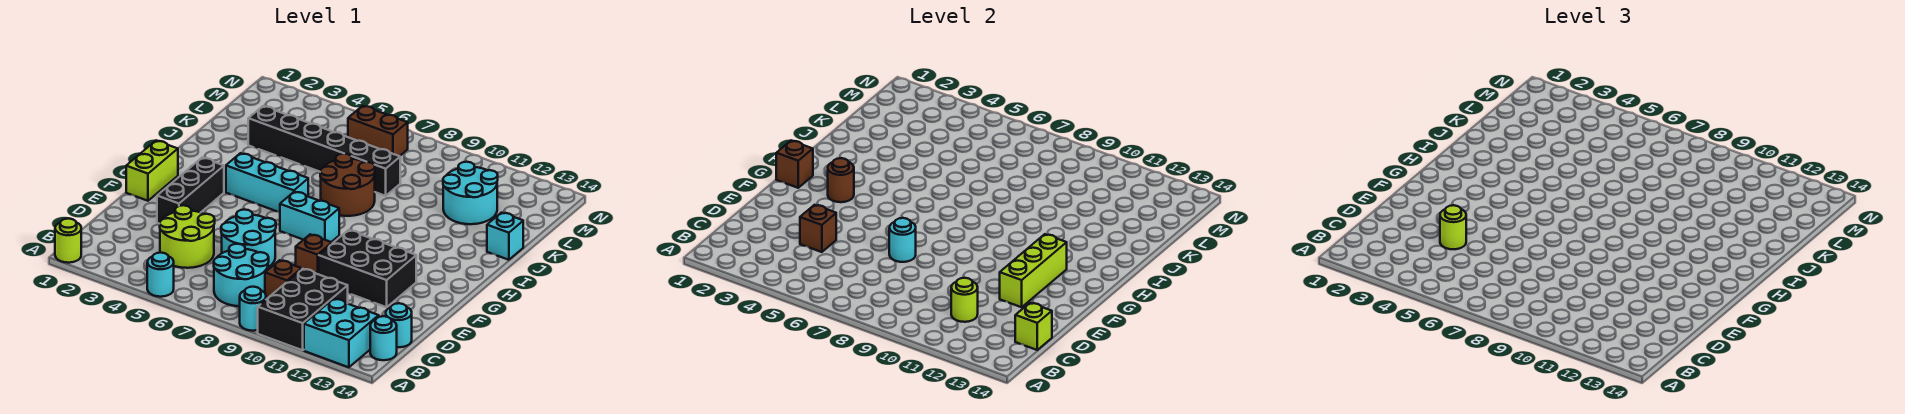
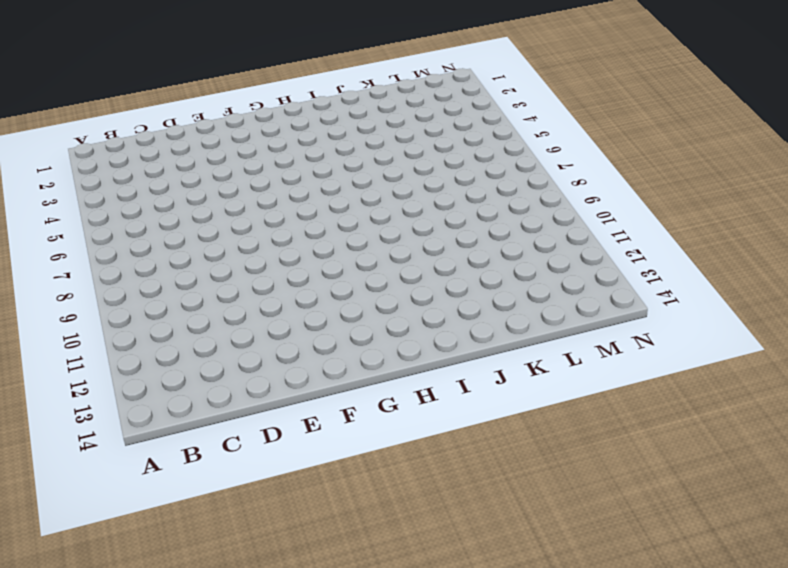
none -> lime 1x1 round brick [55,219,81,263]
none -> cyan 1x1 round brick [147,253,174,297]
none -> cyan 1x1 round brick [240,287,266,331]
none -> black 2x3 brick [258,269,348,350]

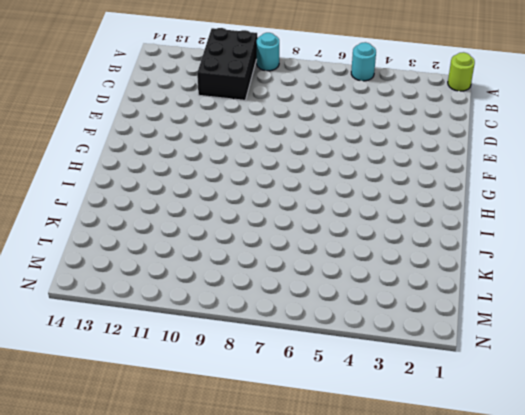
none -> cyan 2x2 brick [304,299,379,367]
none -> cyan 2x2 round brick [214,244,269,306]
none -> cyan 1x1 round brick [370,316,397,360]
none -> lime 2x2 round brick [160,205,215,268]

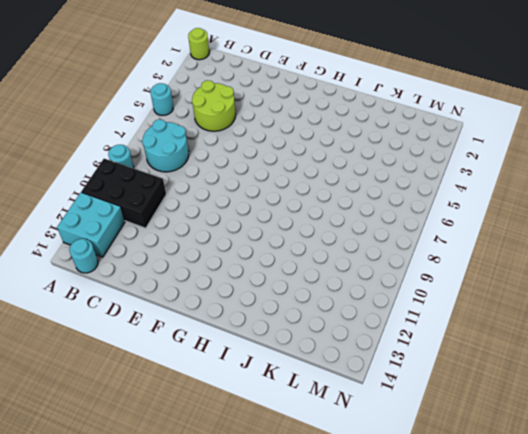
none -> brown 1x1 brick [265,260,302,299]
none -> cyan 1x1 round brick [386,303,412,347]
none -> cyan 2x2 round brick [221,210,276,267]
none -> black 1x3 brick [157,158,224,224]

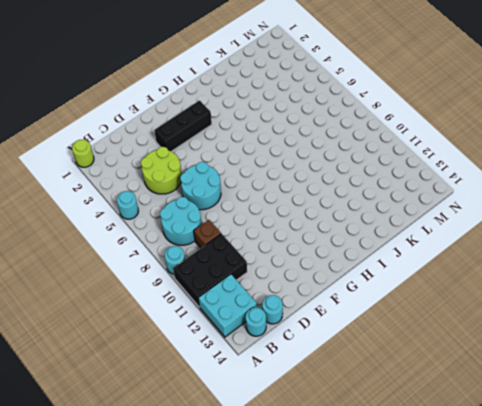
none -> brown 1x1 brick [296,234,332,274]
none -> black 2x3 brick [319,230,416,307]
none -> lime 1x2 brick [126,141,178,201]
none -> cyan 1x2 brick [280,192,339,242]

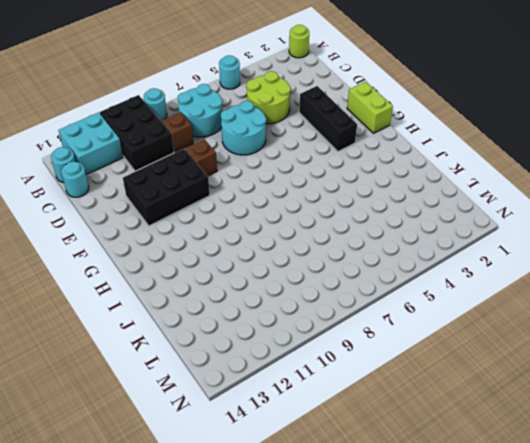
none -> cyan 1x2 brick [280,192,339,242]
none -> cyan 1x3 brick [226,153,308,212]
none -> brown 2x2 round brick [320,154,375,216]
none -> cyan 1x1 brick [487,213,523,260]

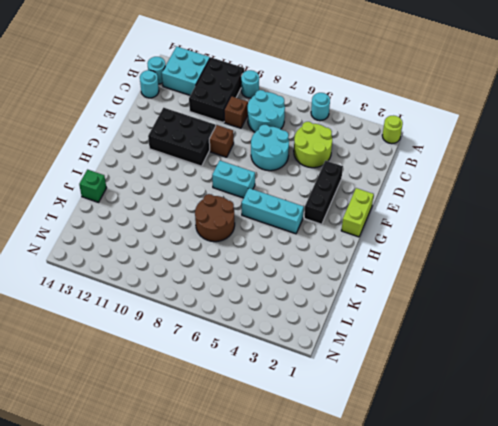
green 1x1 brick [79,170,106,202] -> cyan 1x1 brick [487,213,523,260]
none -> black 1x6 brick [248,106,400,196]
none -> cyan 2x2 round brick [443,162,498,224]
none -> brown 1x2 brick [348,106,408,156]
none -> lime 1x1 round brick [951,278,978,322]

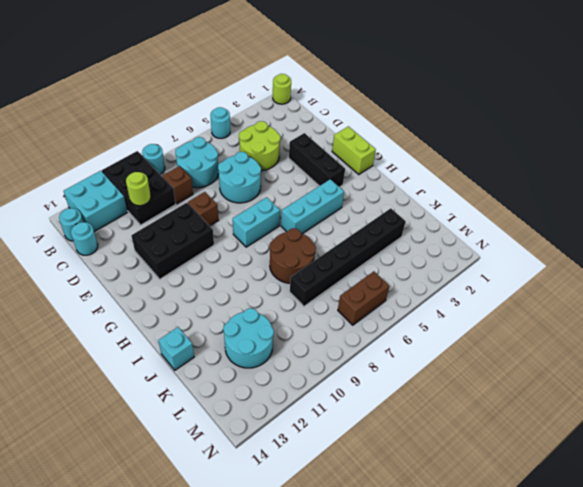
none -> lime 1x1 brick [1015,303,1052,350]
none -> brown 1x1 brick [800,205,836,252]
none -> cyan 1x1 round brick [889,218,916,262]
none -> lime 1x3 brick [1000,234,1067,307]

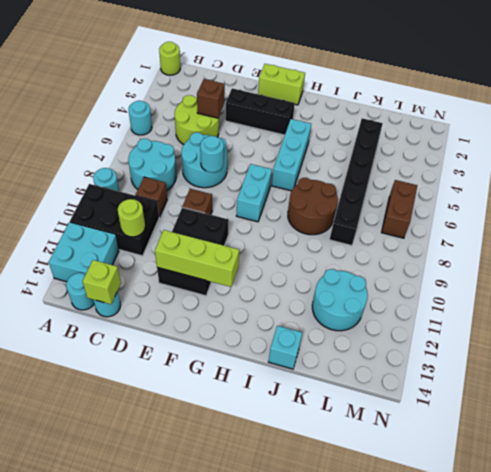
none -> brown 1x1 brick [776,141,813,188]
none -> brown 1x1 round brick [828,158,854,202]
none -> lime 1x1 round brick [1440,205,1466,249]

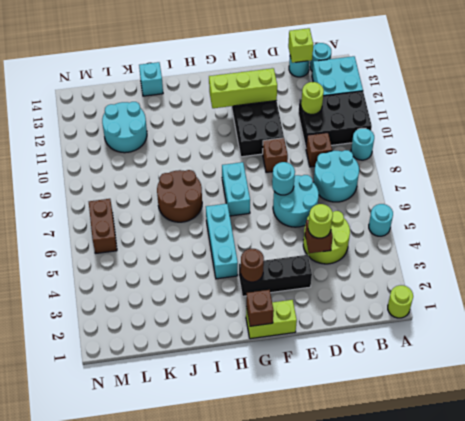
none -> black 1x6 brick [248,106,400,196]

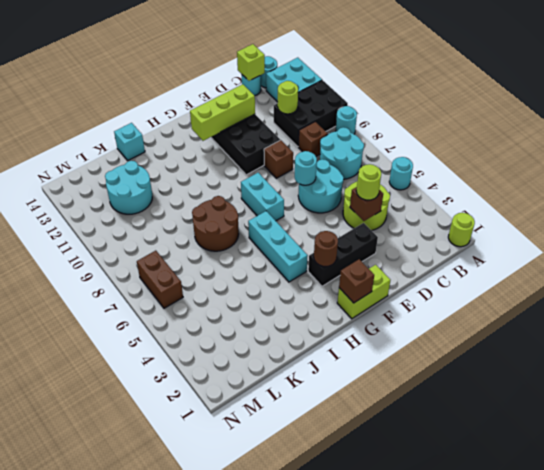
none -> black 1x6 brick [248,106,400,196]

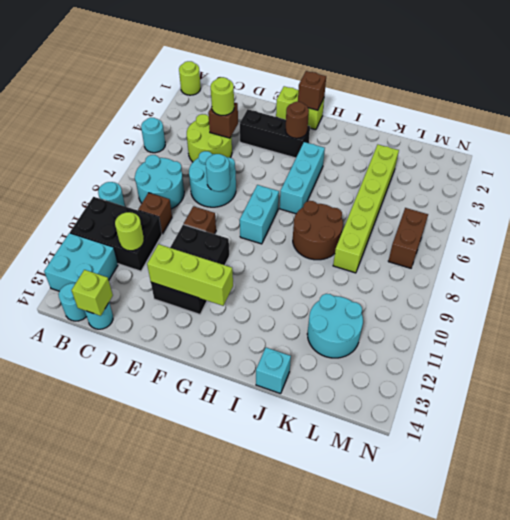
lime 1x6 brick [333,145,399,273] -> black 1x6 brick [248,106,400,196]

